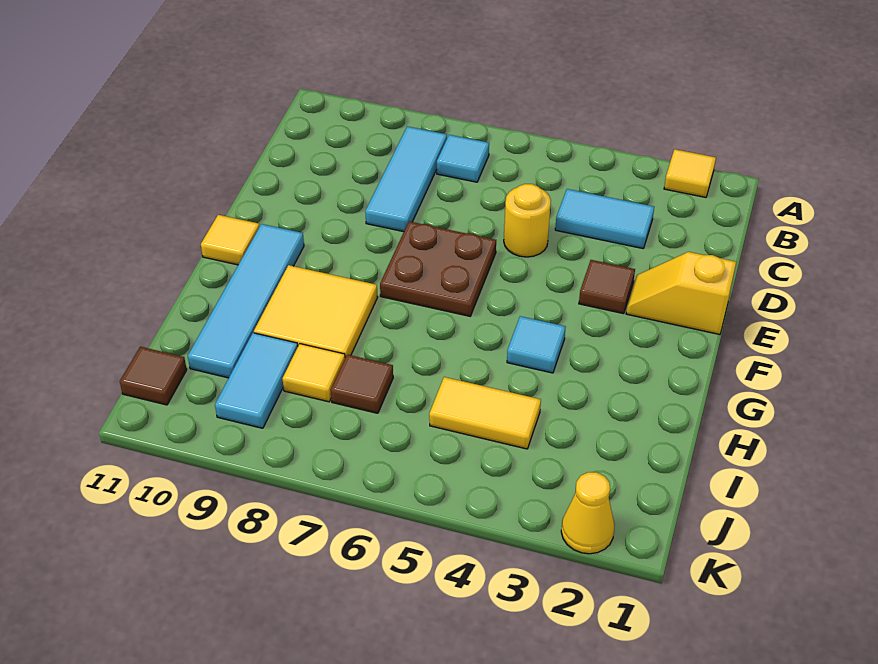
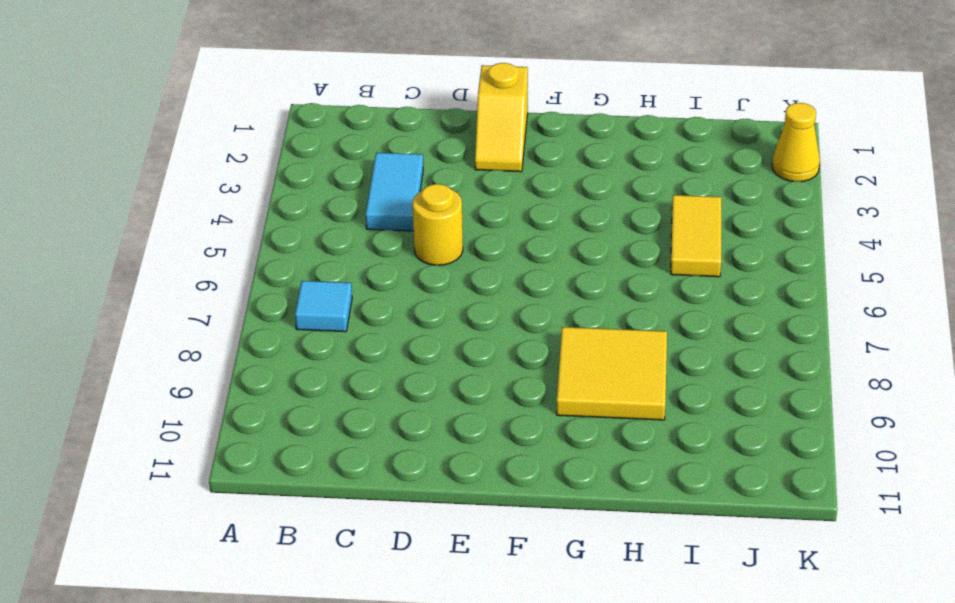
none -> yellow 1x1 tile [664,149,716,197]
none -> cyan 1x3 tile [365,126,447,232]
none -> brown 1x1 tile [579,260,635,314]

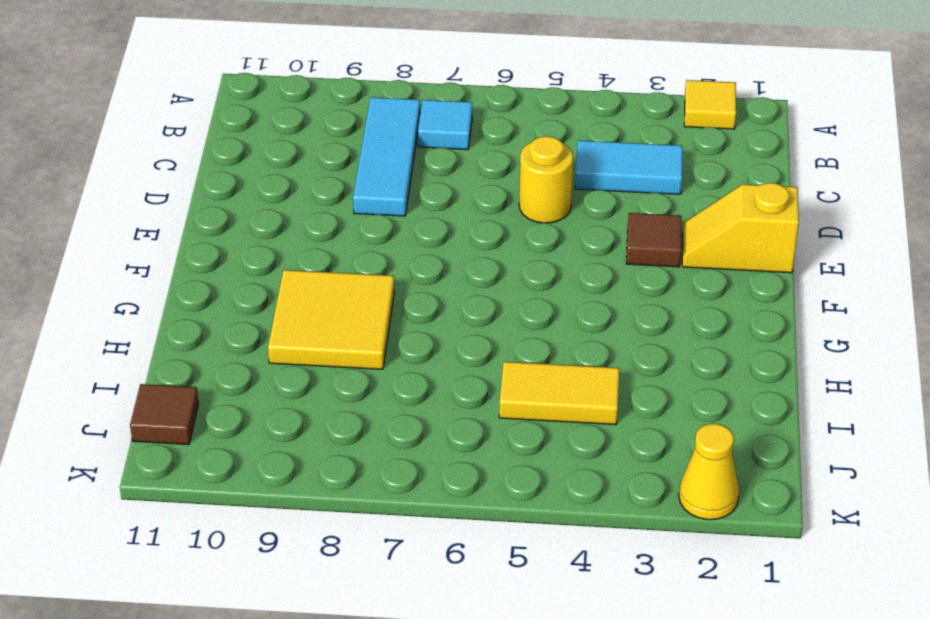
none -> brown 2x2 plate [380,221,496,316]
none -> cyan 1x4 tile [188,224,304,378]
none -> yellow 1x1 tile [201,215,260,265]

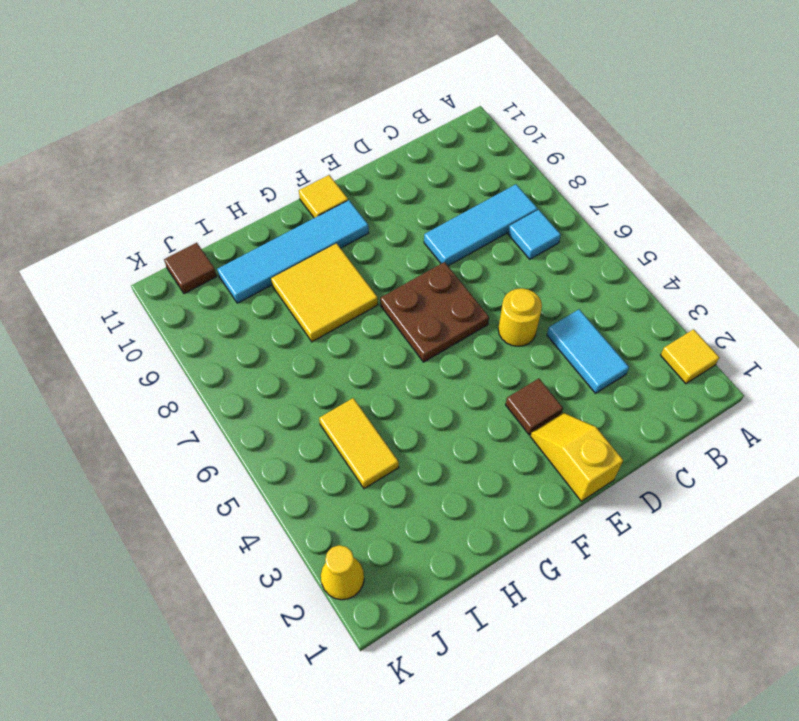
none -> cyan 1x1 tile [507,316,566,373]
none -> brown 1x1 tile [331,355,393,413]
none -> yellow 1x1 tile [282,344,345,402]

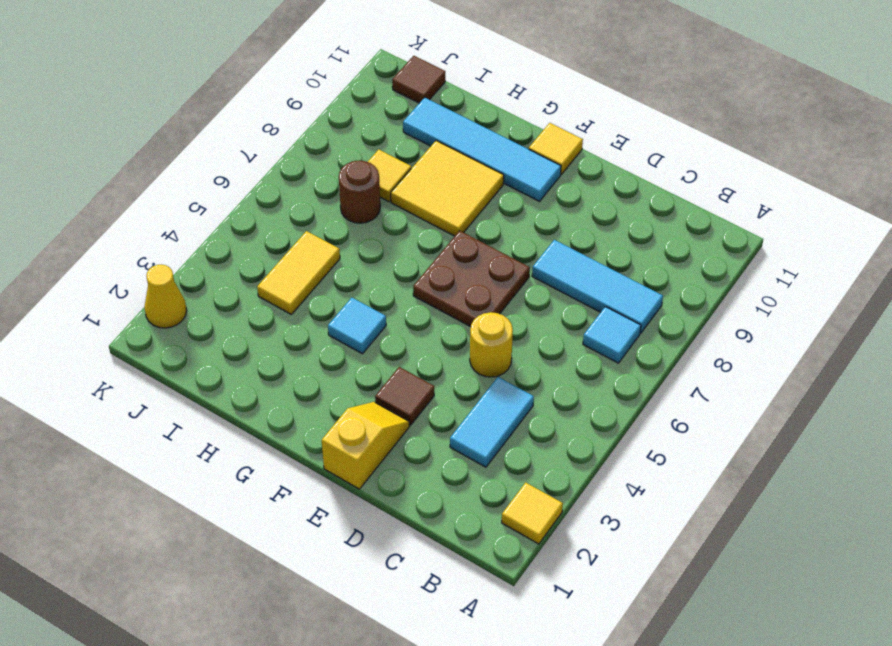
brown 1x1 round brick [339,160,380,223] -> brown 1x1 tile [331,355,393,413]
none -> cyan 1x2 tile [215,333,298,428]

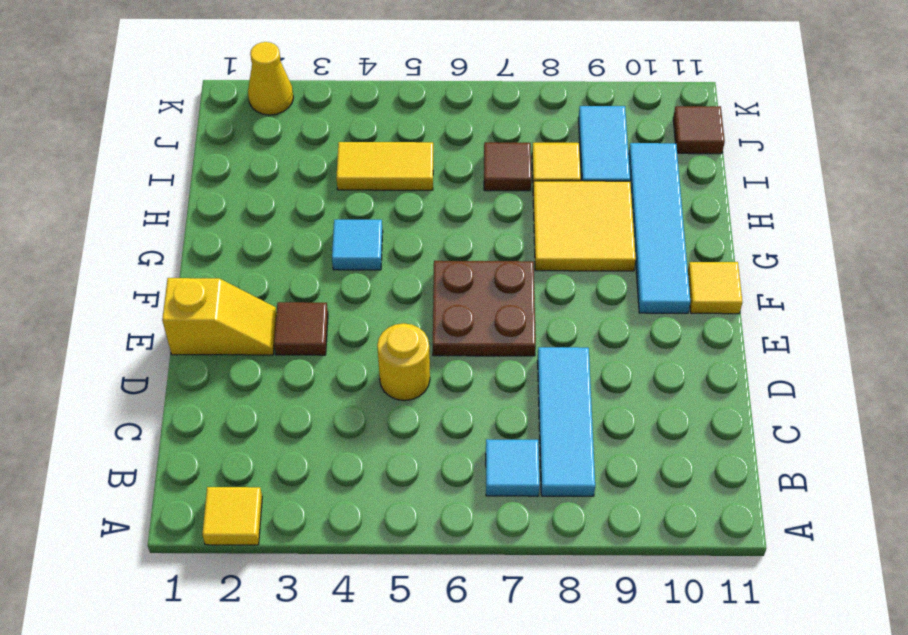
none -> cyan 1x2 tile [555,189,654,248]

